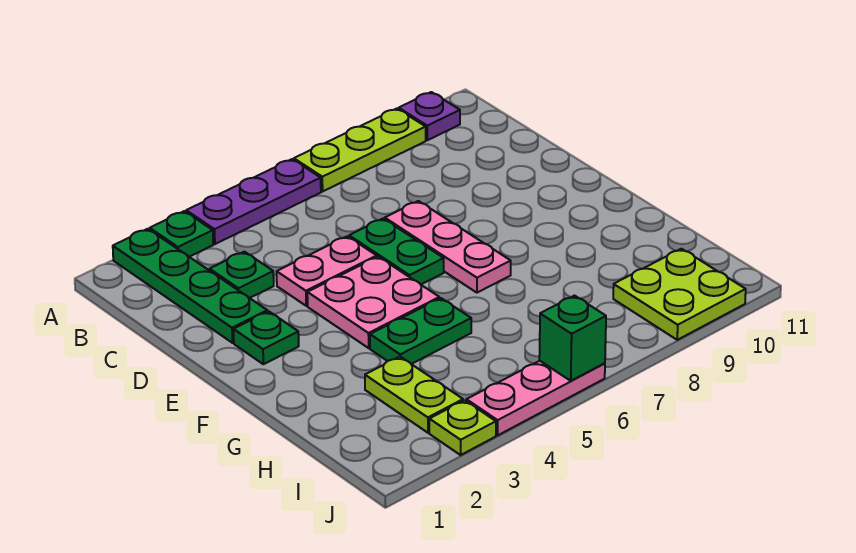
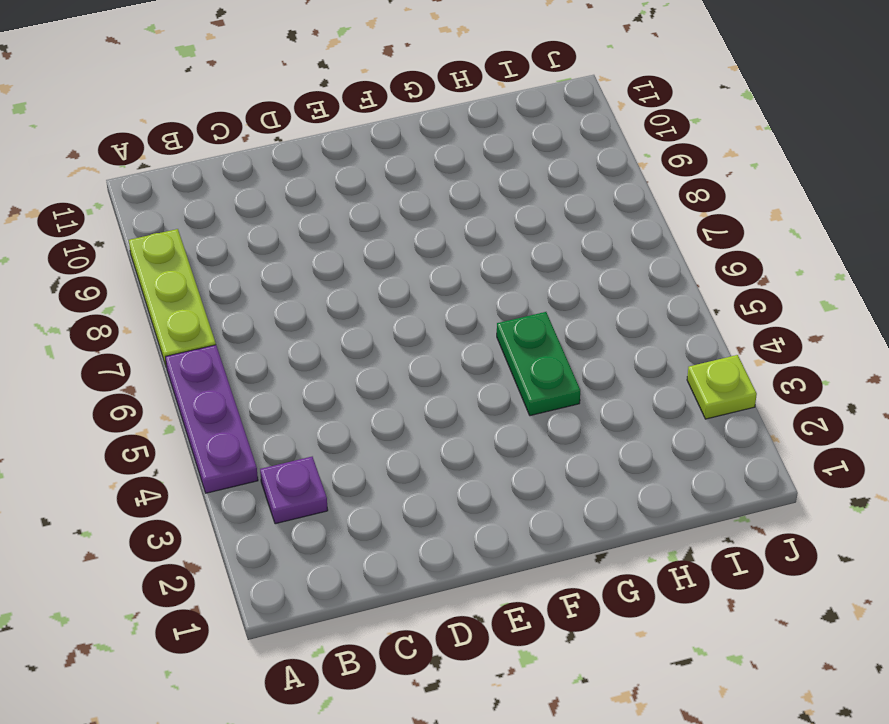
purple 1x1 plate [260,457,328,524] -> purple 1x1 plate moved to [399,92,460,140]
none -> green 1x4 plate [113,229,267,343]
none -> green 1x1 plate [150,211,213,257]
none -> green 1x1 plate [210,252,274,298]

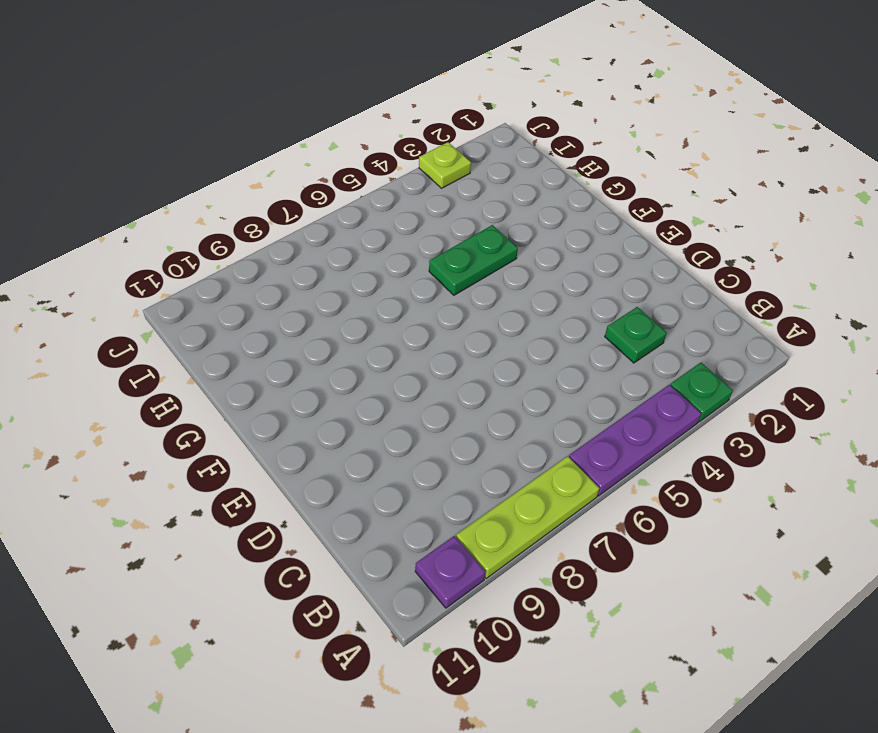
none -> green 1x4 plate [113,229,267,343]
none -> pink 1x2 plate [277,236,377,306]
none -> green 1x2 plate [349,219,444,284]

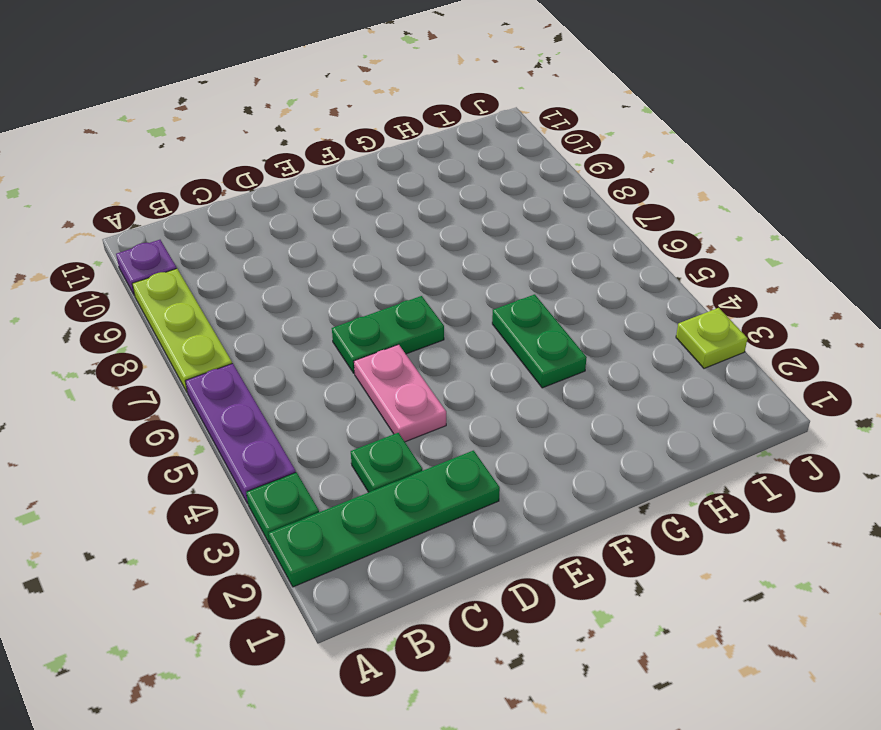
none -> pink 1x3 plate [385,201,511,293]
none -> green 1x1 plate [234,311,299,364]
none -> pink 2x2 plate [307,257,439,348]

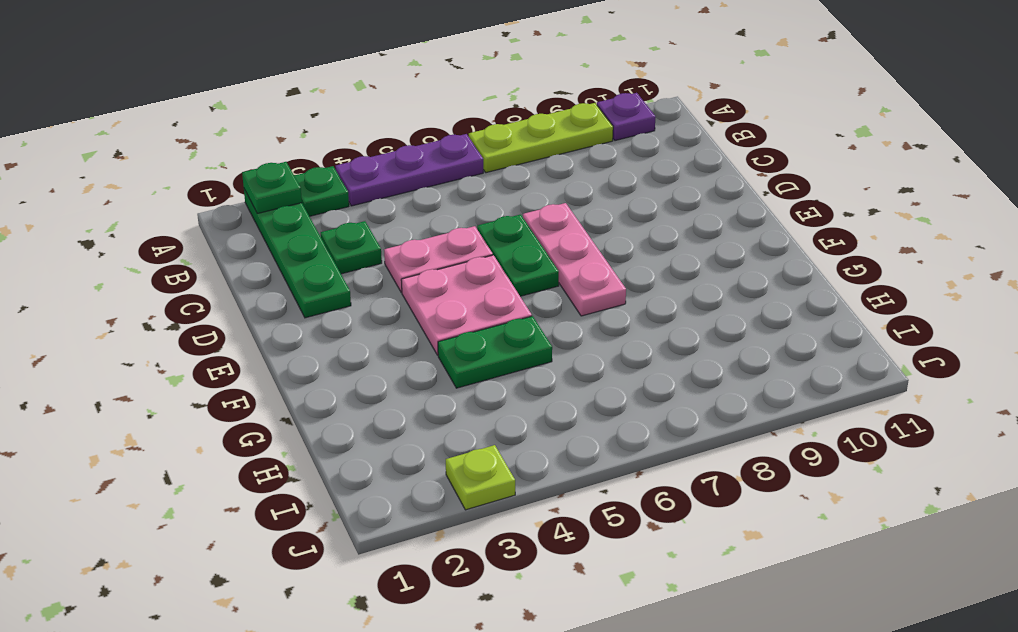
green 1x1 plate [242,162,302,214] -> green 1x1 plate moved to [234,311,299,364]
none -> lime 1x2 plate [365,357,463,433]
none -> lime 2x2 plate [613,249,746,340]
none -> pink 1x3 plate [466,361,605,435]

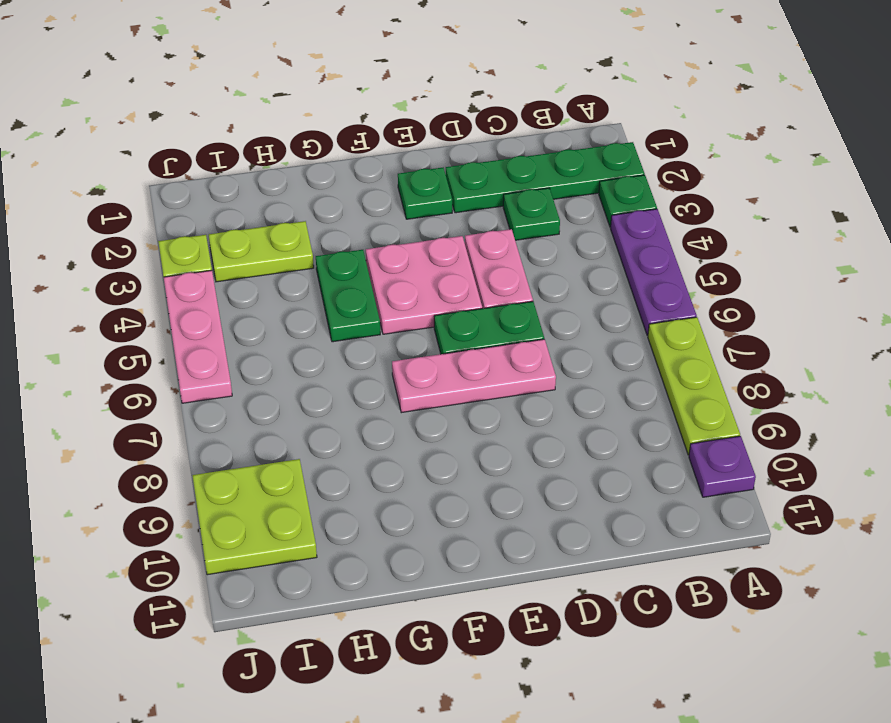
none -> green 1x1 brick [539,296,606,381]

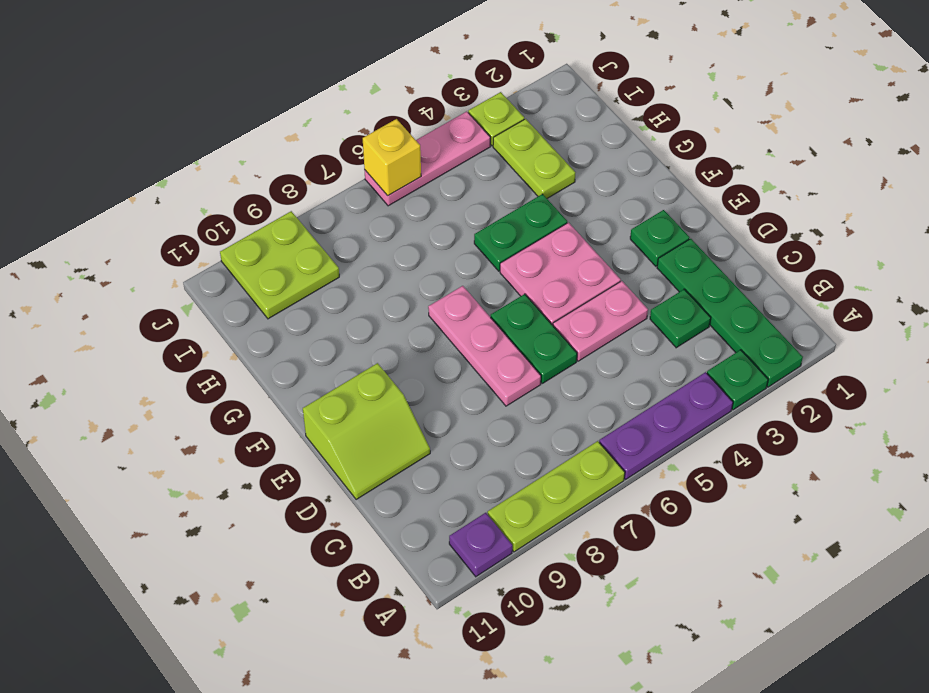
lime 2x2 slope [303,363,430,500] -> none
yellow 1x1 brick [363,119,421,196] -> green 1x1 brick [539,296,606,381]

